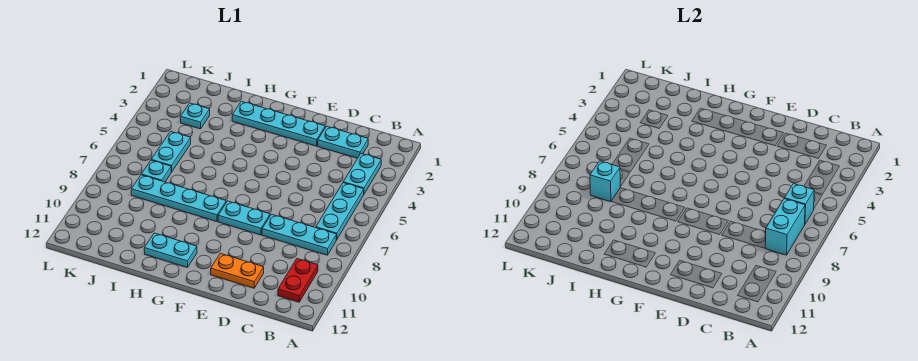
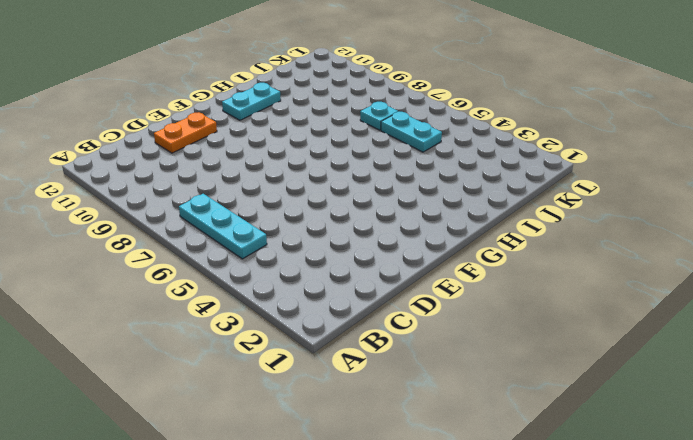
none -> cyan 1x2 plate [343,154,381,194]
none -> cyan 1x3 plate [262,214,337,255]
none -> red 1x2 plate [278,259,318,302]

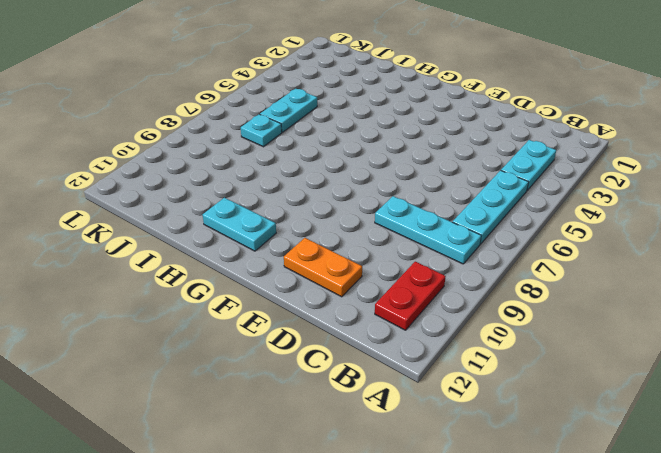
none -> cyan 1x2 plate [318,126,368,158]
none -> cyan 1x4 plate [232,101,325,146]
none -> cyan 1x2 plate [218,201,270,235]

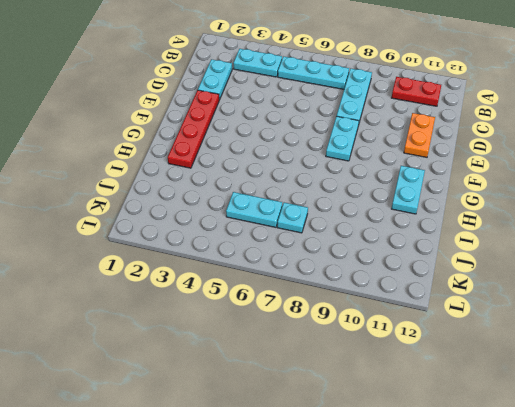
red 1x4 plate [168,90,219,168] -> cyan 1x4 plate [232,101,325,146]
none -> cyan 1x4 plate [131,175,226,221]
none -> cyan 1x1 plate [180,103,210,129]
none -> cyan 1x1 brick [784,184,814,224]

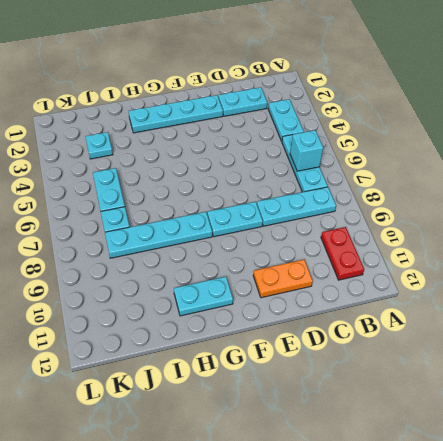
none -> cyan 1x2 brick [765,199,805,255]
none -> cyan 1x1 brick [590,161,620,202]

